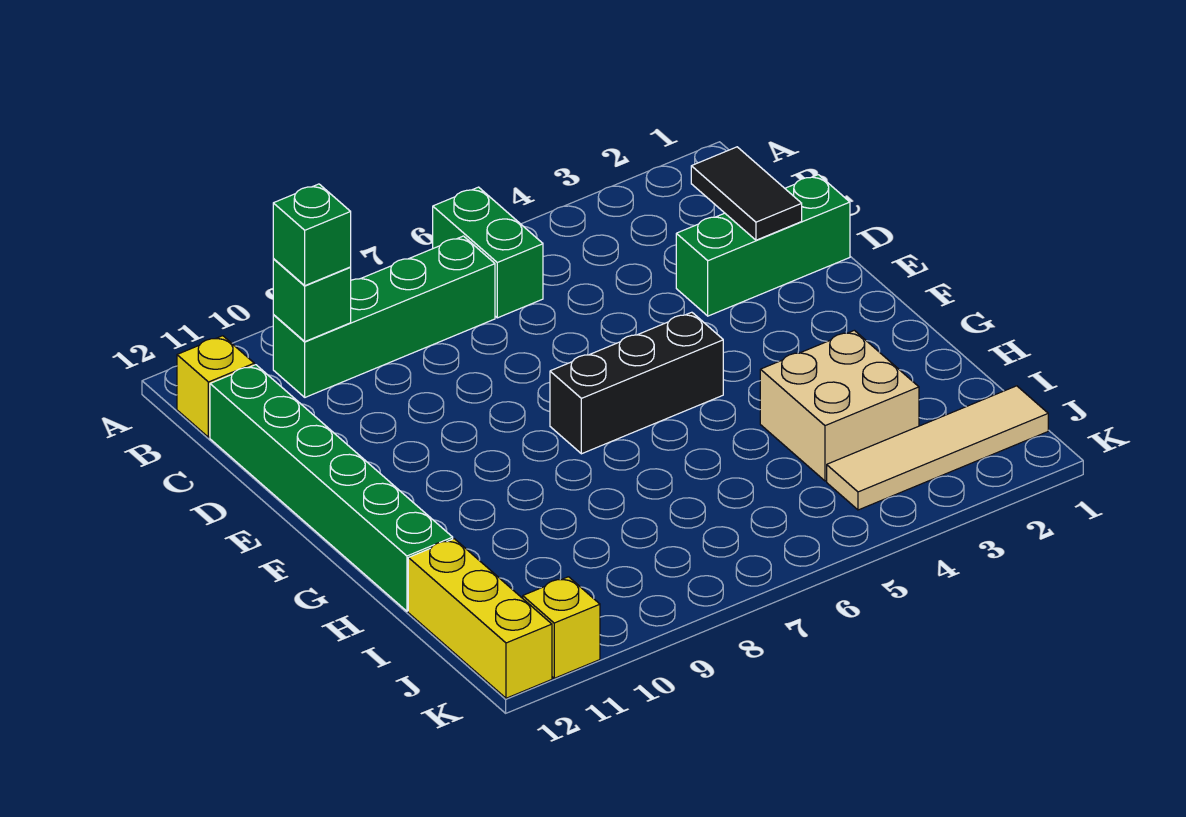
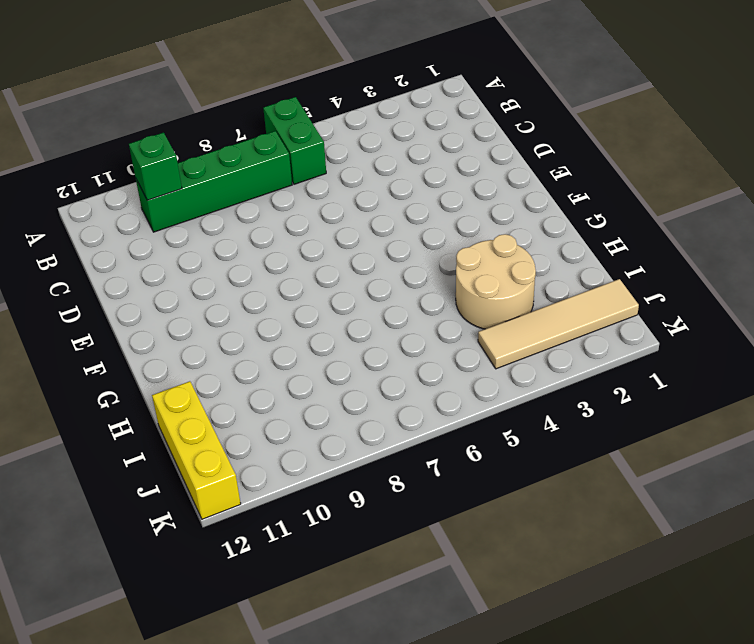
tan 2x2 round brick [456,234,536,329] -> tan 2x2 brick [760,330,919,481]
none -> yellow 1x1 brick [177,336,254,437]
none -> green 1x6 brick [210,365,453,611]
none -> green 1x3 brick [676,175,850,316]

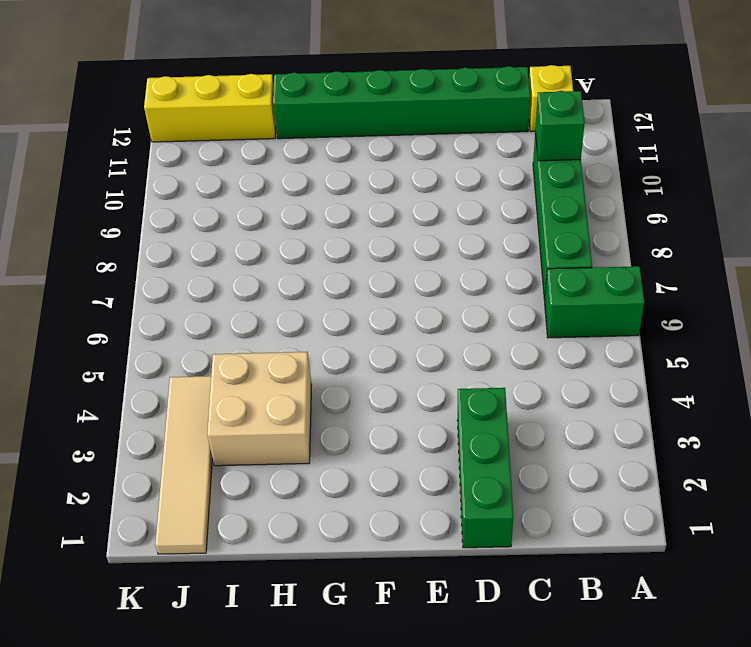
none -> black 1x3 brick [550,312,723,454]
none -> yellow 1x1 brick [523,577,600,678]
none -> black 1x2 tile [691,147,802,240]

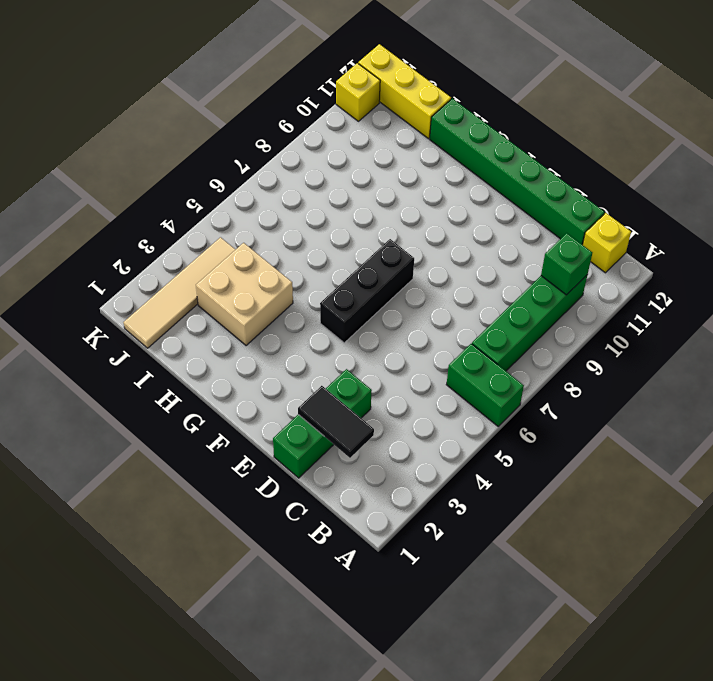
none -> green 1x1 brick [273,184,351,286]

